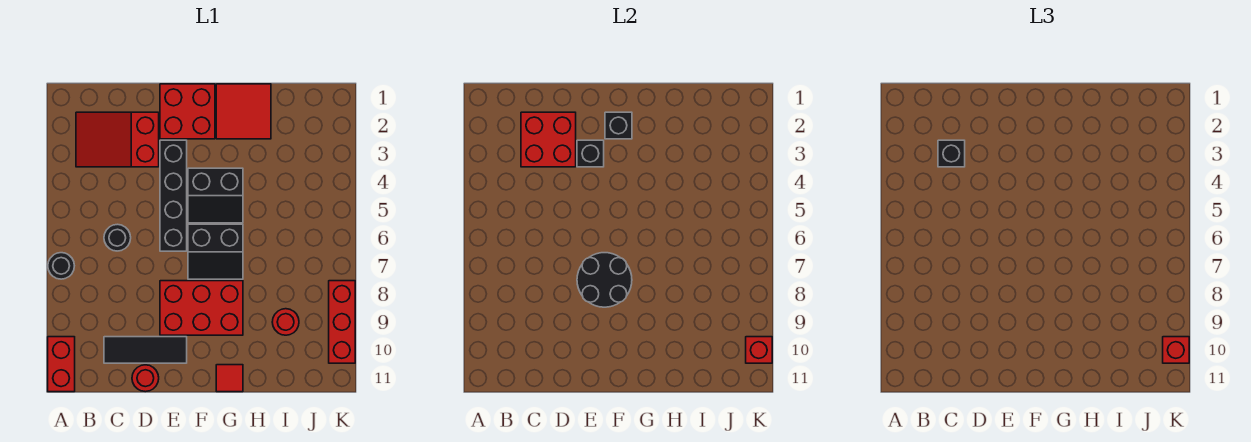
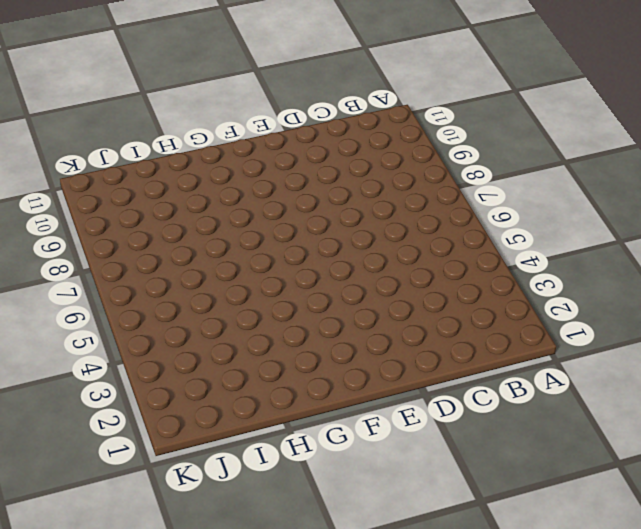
none -> black 1x1 round brick [48,253,74,279]
none -> red 1x2 brick [48,337,75,392]
none -> red 2x3 slope [76,112,159,167]

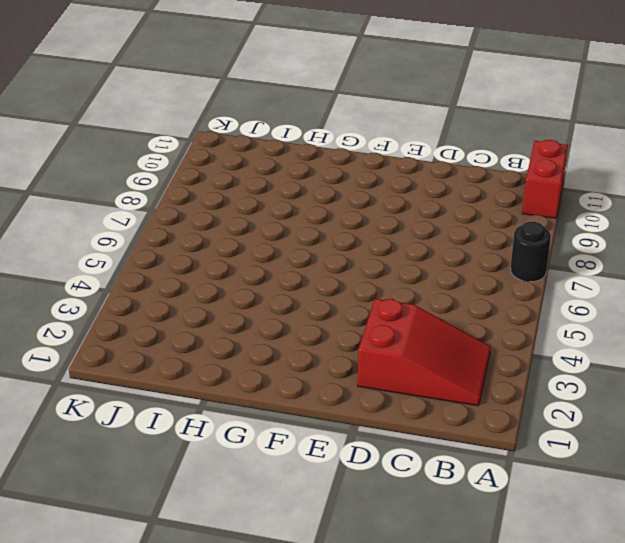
none -> black 1x1 round brick [104,224,131,251]
none -> black 1x3 tile [104,337,187,363]
none -> red 1x1 round brick [132,365,159,392]

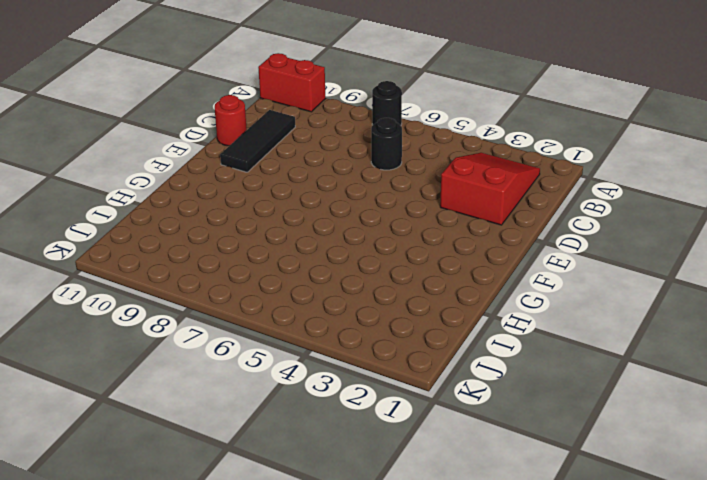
none -> red 2x2 brick [160,84,215,139]
none -> black 1x4 brick [160,140,187,251]
none -> red 2x3 brick [160,281,243,335]

